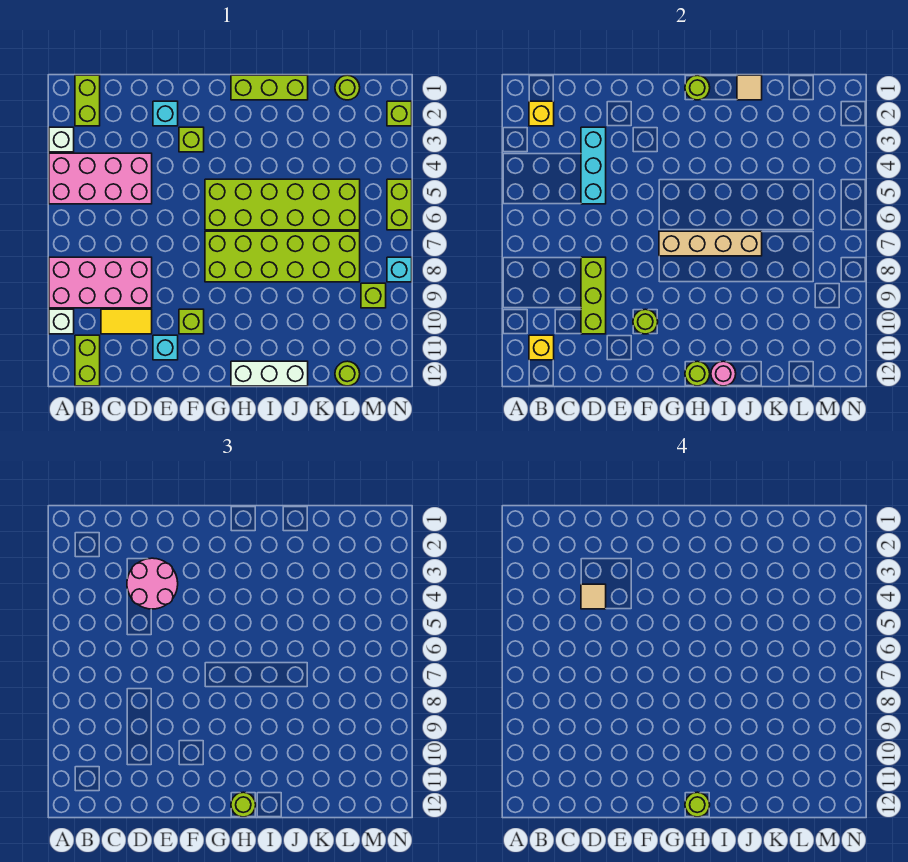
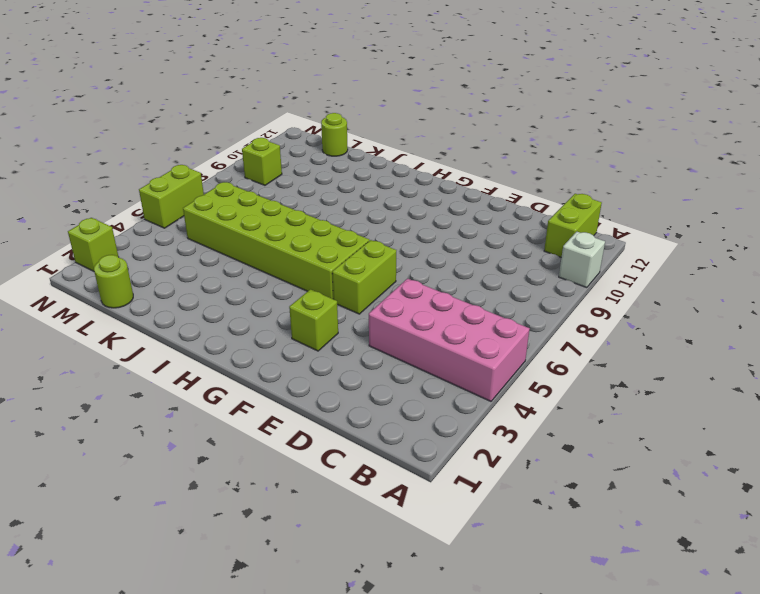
lime 1x2 brick [332,240,396,314] -> lime 1x2 brick moved to [75,75,100,126]
none -> white 1x1 brick [49,127,74,152]
none -> pink 2x4 brick [49,257,152,308]
none -> yellow 1x2 tile [101,309,152,334]
none -> cyan 1x1 brick [153,101,178,126]

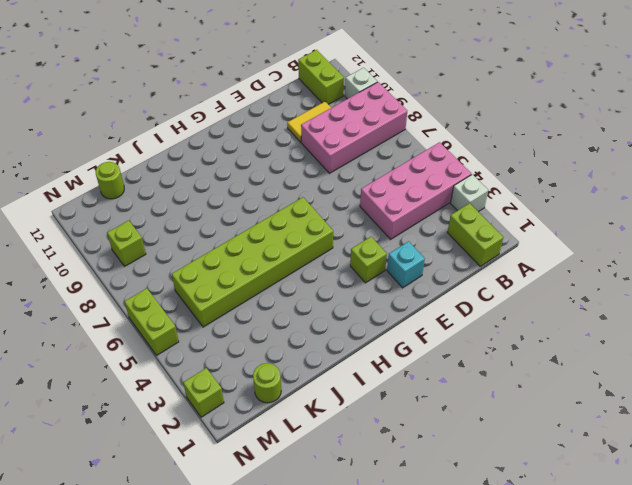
none -> cyan 1x1 brick [153,335,178,360]
none -> lime 1x1 brick [179,309,204,334]
none -> lime 2x6 brick [205,231,360,282]
none -> lime 1x3 brick [231,75,308,100]

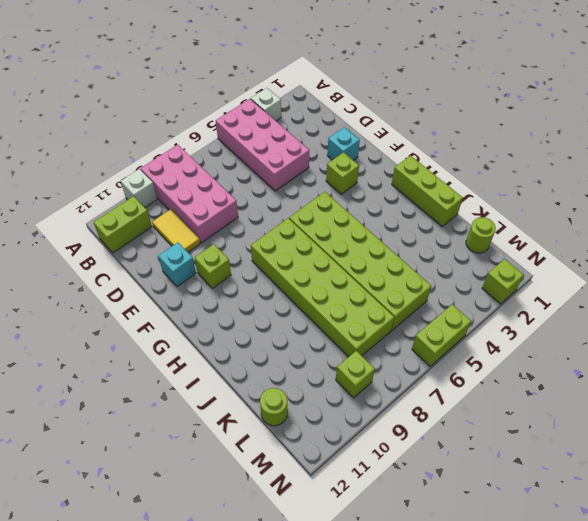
none -> lime 1x2 brick [75,75,100,126]
none -> white 1x3 brick [231,361,308,386]
none -> cyan 1x1 brick [387,257,412,282]
none -> yellow 1x1 brick [529,101,554,126]

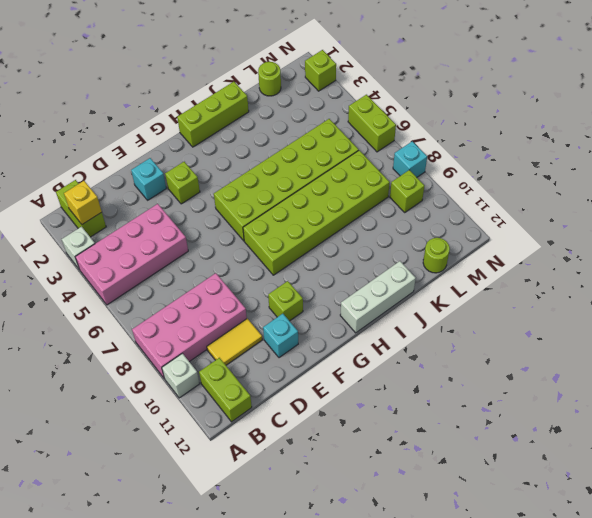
none -> yellow 1x1 brick [529,335,554,360]
none -> cyan 1x3 brick [581,127,606,204]
none -> lime 1x3 brick [581,257,606,334]
none -> lime 1x1 round brick [633,309,658,334]

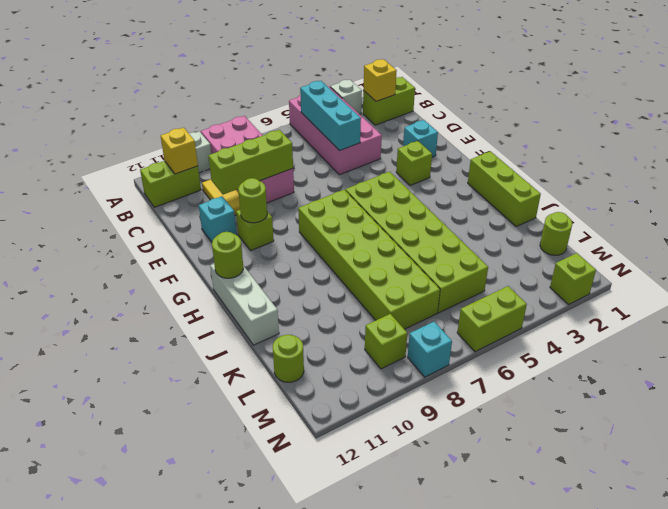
cyan 1x3 brick [300,81,361,151] -> cyan 1x3 brick turned to [581,127,606,204]
none -> tan 1x4 brick [659,231,762,256]
none -> lime 1x1 round brick [685,75,710,100]
none -> pink 1x1 round brick [711,361,736,386]
none -> tan 1x1 tile [737,75,762,100]

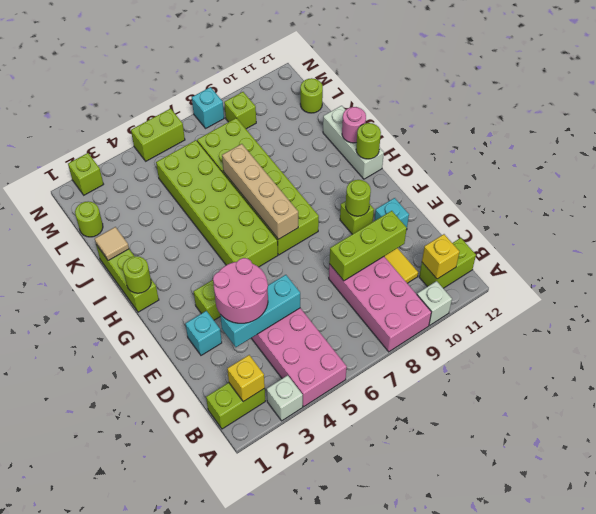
none -> lime 1x1 round brick [231,792,256,817]
none -> tan 1x1 tile [581,584,606,609]
none -> lime 1x1 round brick [685,792,710,817]

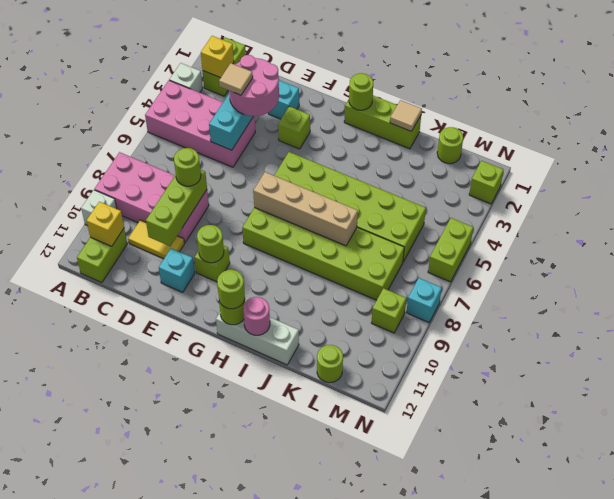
lime 1x1 round brick [174,148,201,186] -> lime 1x1 round brick moved to [685,792,710,817]

